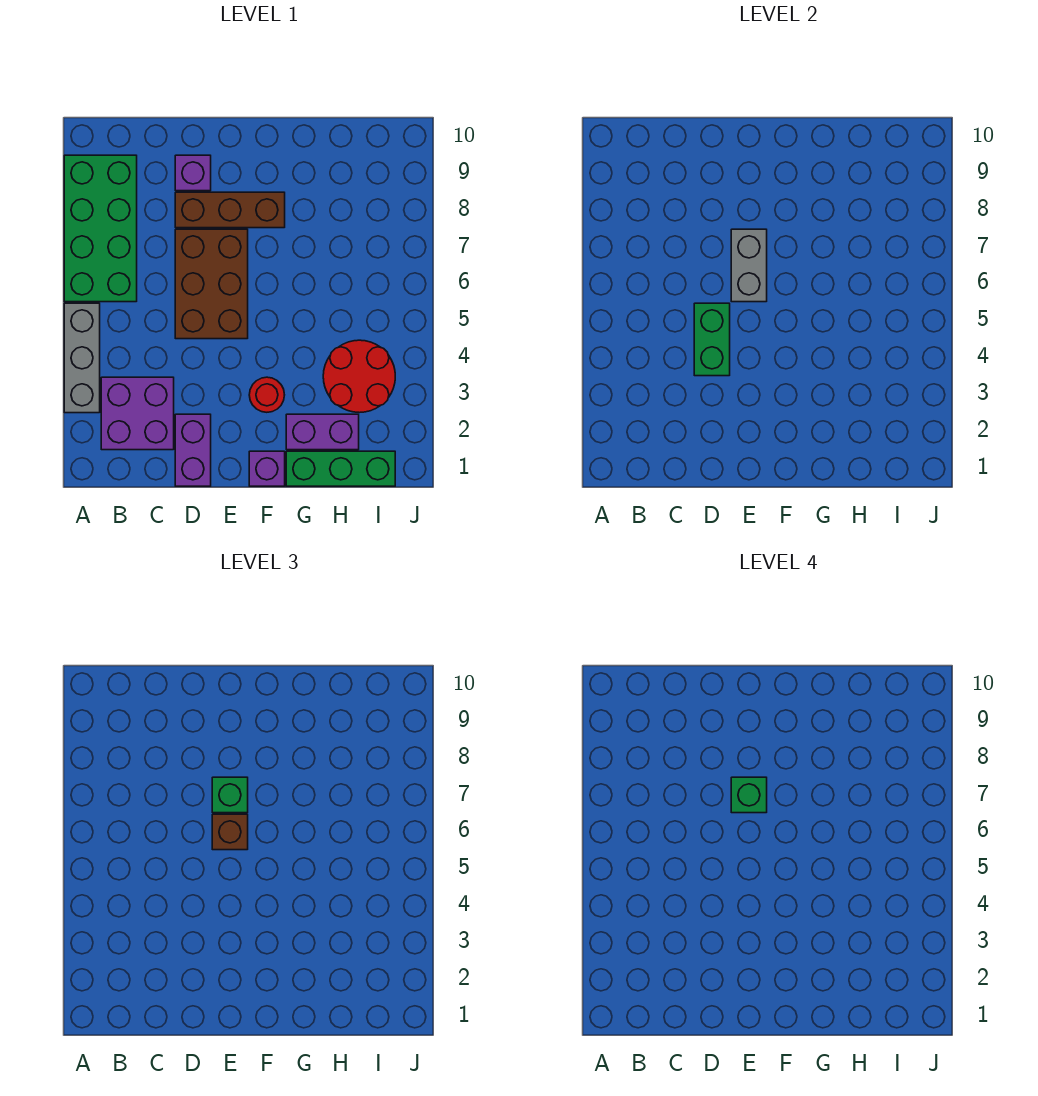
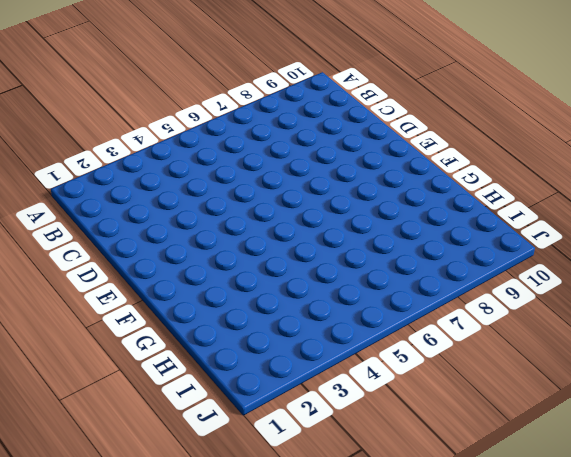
none -> grey 1x3 brick [64,303,100,413]
none -> green 2x4 brick [64,155,137,302]
none -> purple 2x2 brick [101,377,174,450]

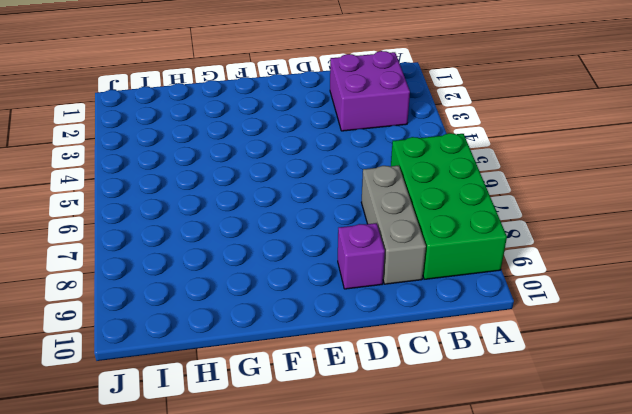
grey 1x3 brick [361,166,426,284] -> grey 1x3 brick moved to [64,303,100,413]
none -> purple 1x2 brick [175,414,211,486]
none -> brown 2x3 brick [175,229,248,339]
none -> brown 1x3 brick [175,192,285,228]

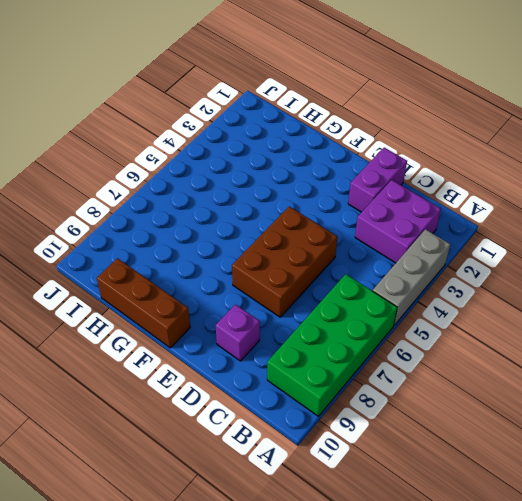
brown 1x3 brick [97,258,190,348] -> brown 1x3 brick moved to [175,192,285,228]
none -> purple 1x1 brick [249,451,285,486]
none -> red 1x1 round brick [249,377,284,412]
none -> green 1x3 brick [286,451,395,486]

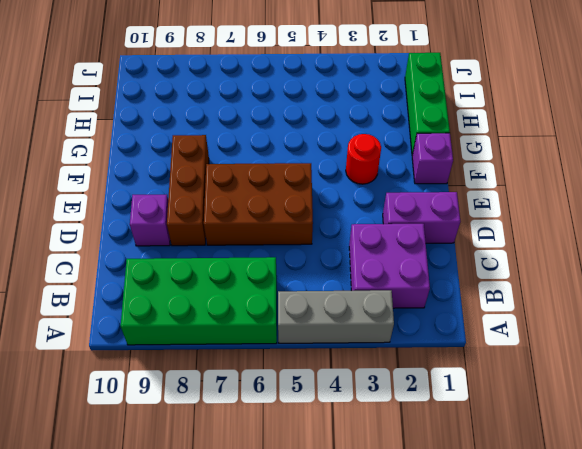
none -> purple 1x2 brick [286,414,359,450]
none -> red 2x2 round brick [323,340,395,413]
none -> green 1x2 brick [694,303,730,376]

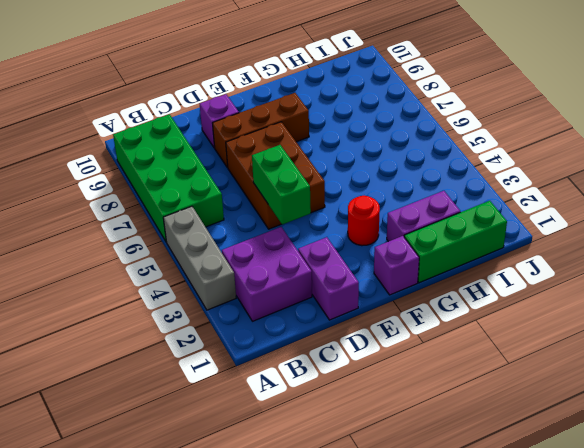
none -> red 2x2 round brick [323,340,395,413]
none -> grey 1x2 brick [731,229,767,302]
none -> brown 1x1 brick [212,814,248,850]

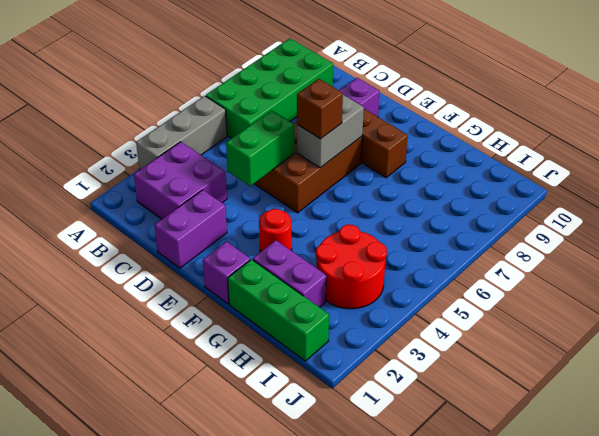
none -> green 1x1 brick [212,777,248,813]
none -> green 1x1 brick [731,777,767,813]

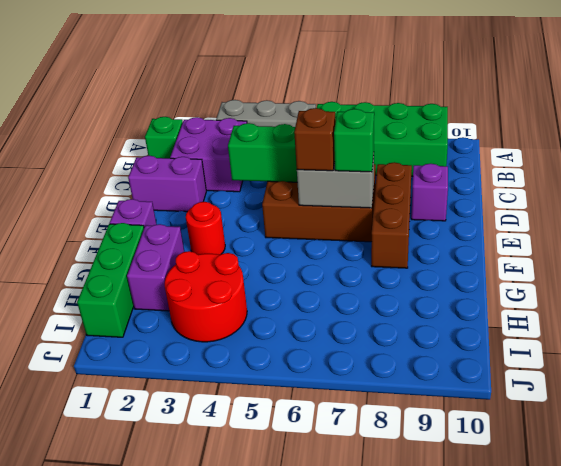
green 1x1 brick [145,117,183,158] -> green 1x1 brick moved to [731,777,767,813]

